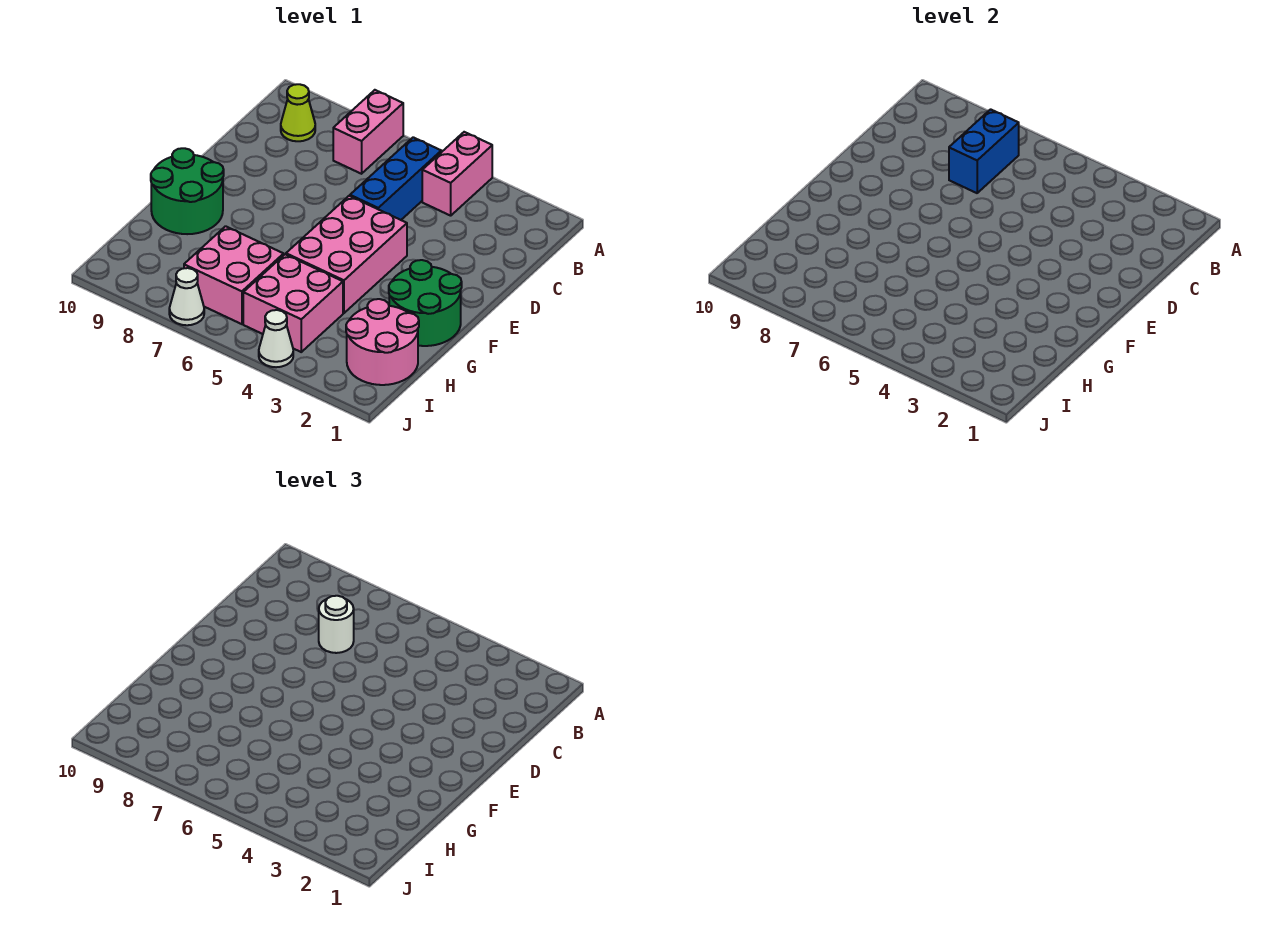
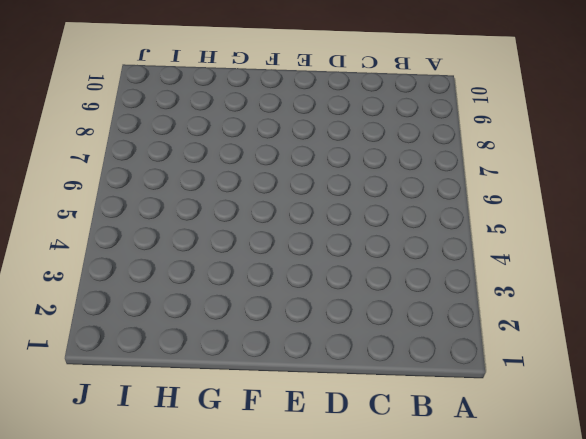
none -> pink 1x2 brick [422,132,492,216]
none -> pink 1x2 brick [333,90,403,174]
none -> blue 1x3 brick [350,137,441,220]

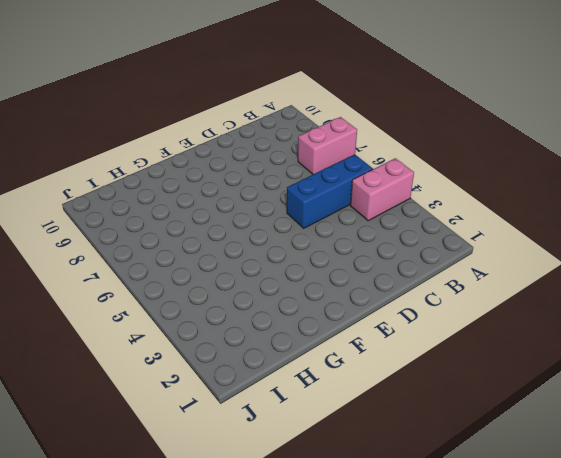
none -> lime 1x1 cone [281,84,315,141]
none -> pink 2x3 brick [286,196,407,313]
none -> green 2x2 round brick [389,260,462,346]

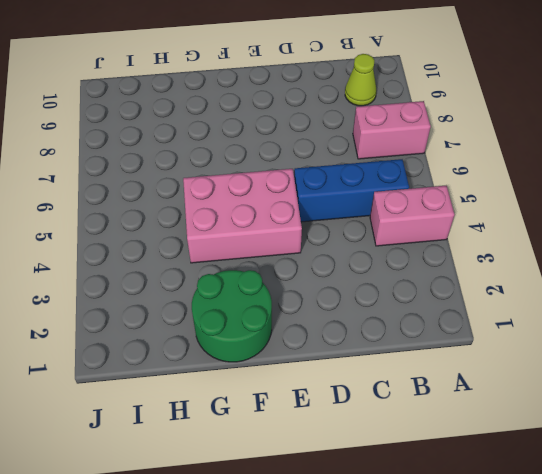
none -> green 2x2 round brick [151,148,224,234]
none -> pink 2x2 round brick [346,299,419,385]
none -> pink 2x2 brick [243,254,343,352]

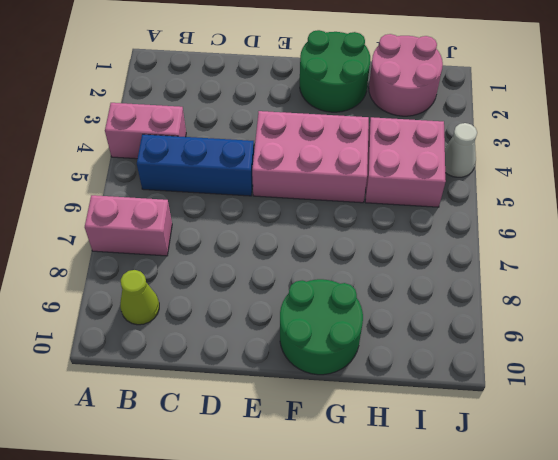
none -> pink 2x2 brick [184,226,284,324]
none -> white 1x1 cone [169,268,204,325]
none -> blue 1x2 brick [949,109,1019,193]

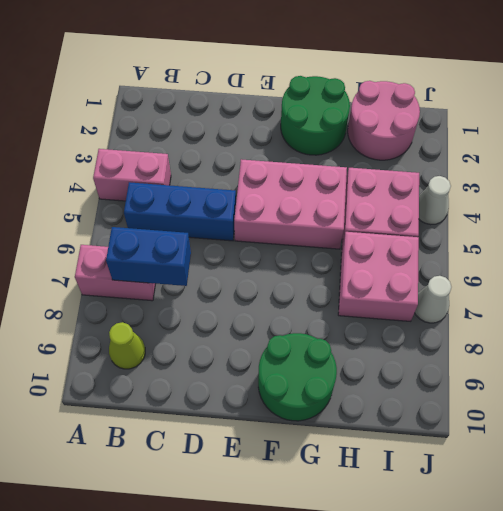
none -> white 1x1 round brick [319,596,354,653]

